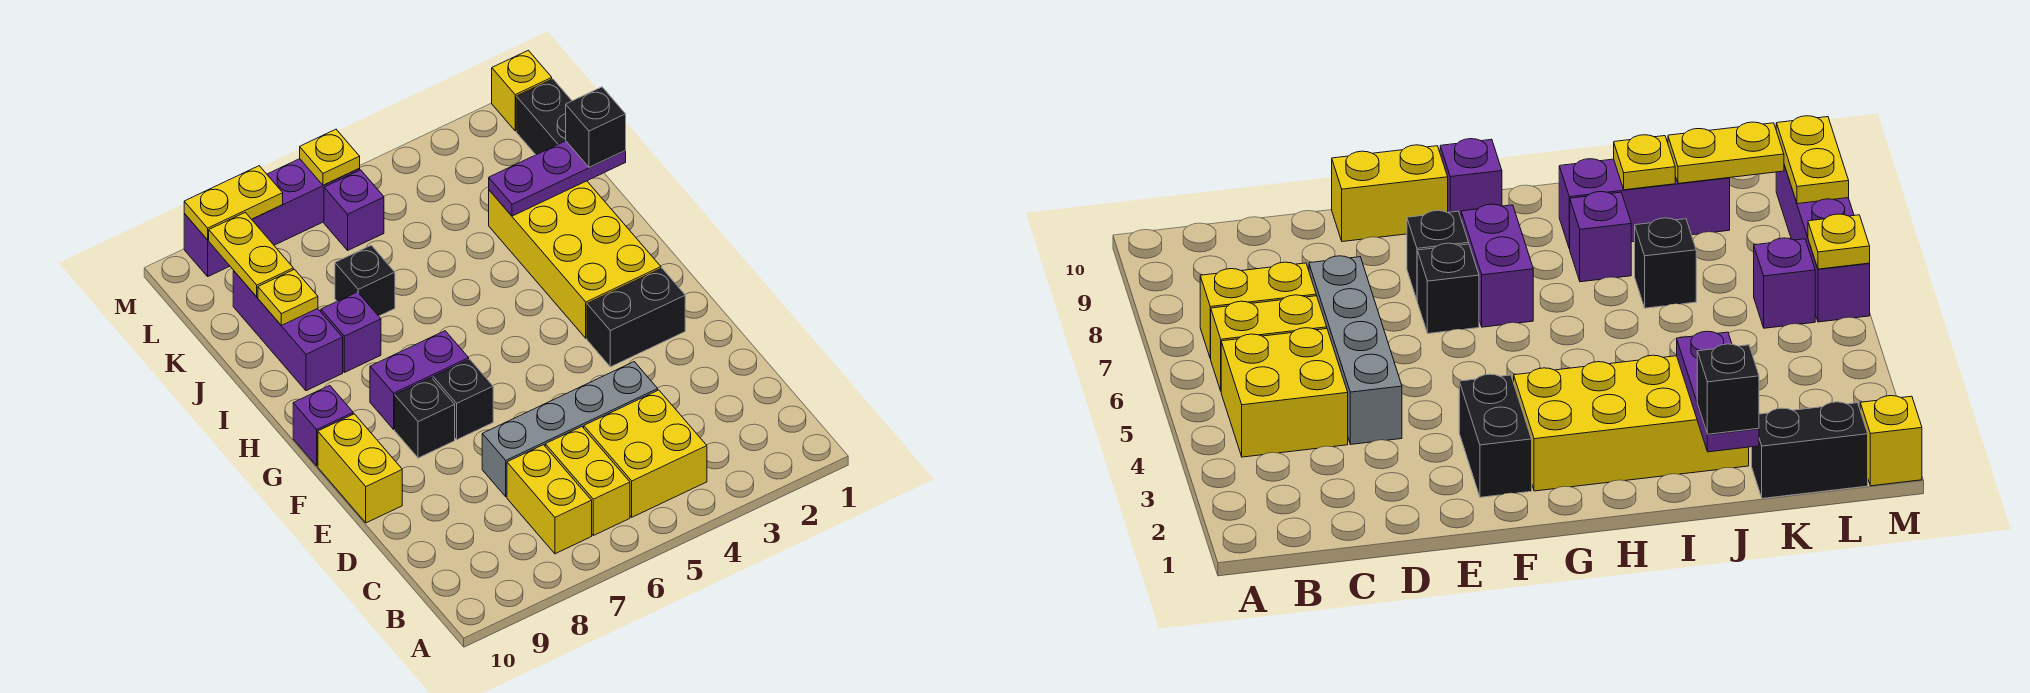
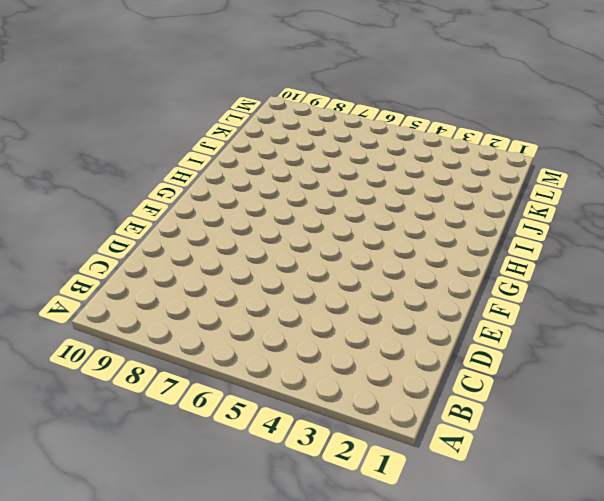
none -> yellow 2x2 brick [584,390,707,517]
none -> yellow 1x2 brick [545,427,630,536]
none -> yellow 1x2 brick [507,445,592,554]

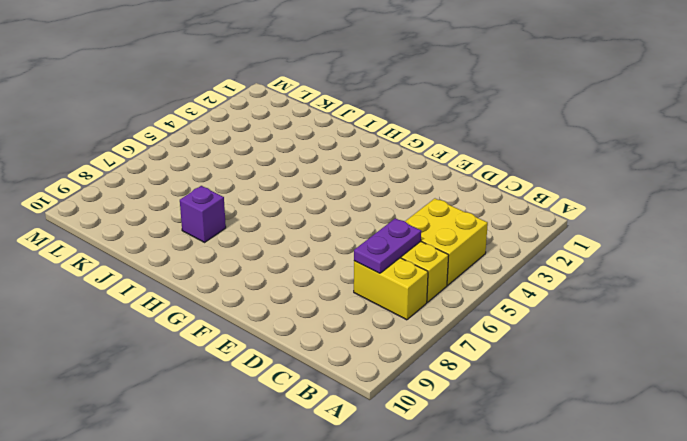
purple 1x2 plate [354,218,421,273] -> none
none -> grey 1x4 brick [482,362,658,497]
none -> yellow 1x2 brick [318,414,402,523]
none -> black 1x2 brick [587,268,685,367]

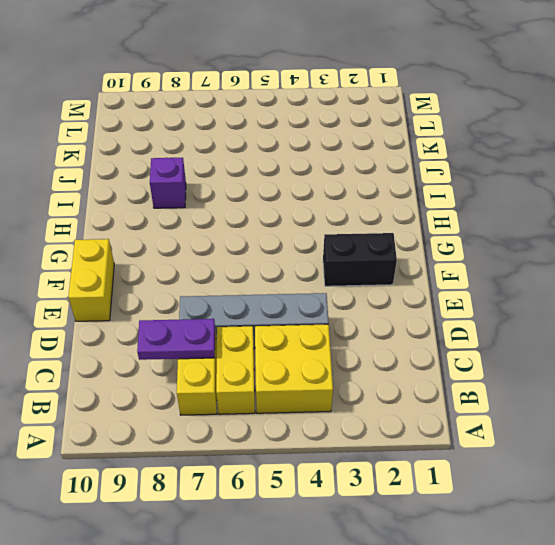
purple 1x2 plate [137,319,215,360] -> none
none -> black 1x1 brick [433,359,493,440]
none -> black 1x1 brick [395,378,455,458]
none -> yellow 2x4 brick [489,181,661,338]

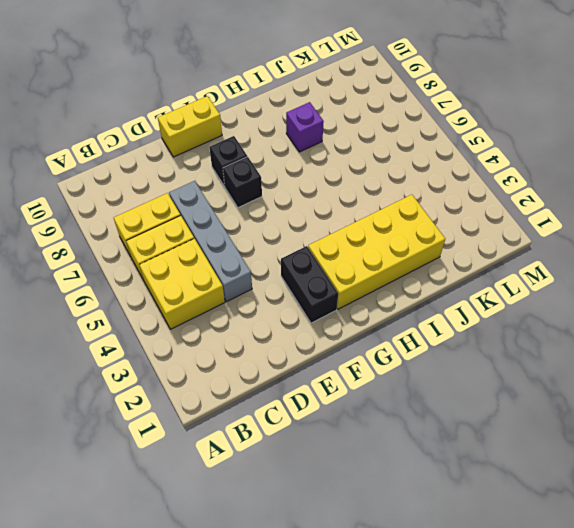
none -> purple 1x2 brick [370,331,469,429]
none -> purple 1x1 brick [293,385,353,466]
none -> purple 1x3 brick [233,271,343,391]

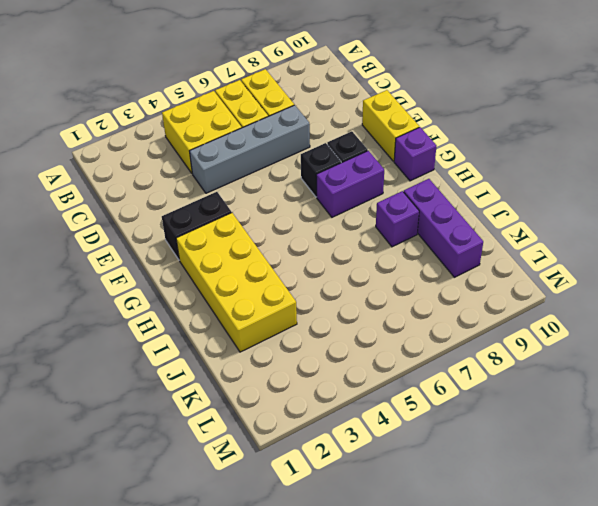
none -> black 1x1 brick [335,245,395,316]
none -> black 1x2 brick [516,79,572,155]
none -> purple 1x1 brick [324,170,384,250]

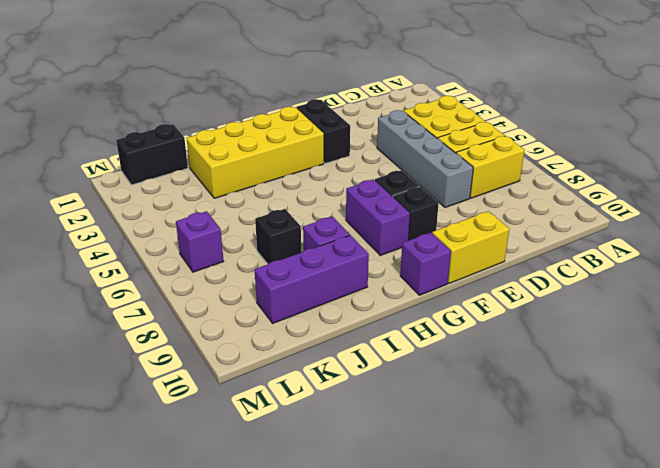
none -> yellow 1x1 brick [492,50,552,131]
none -> purple 1x4 brick [184,159,360,276]
none -> purple 1x3 plate [489,141,626,216]

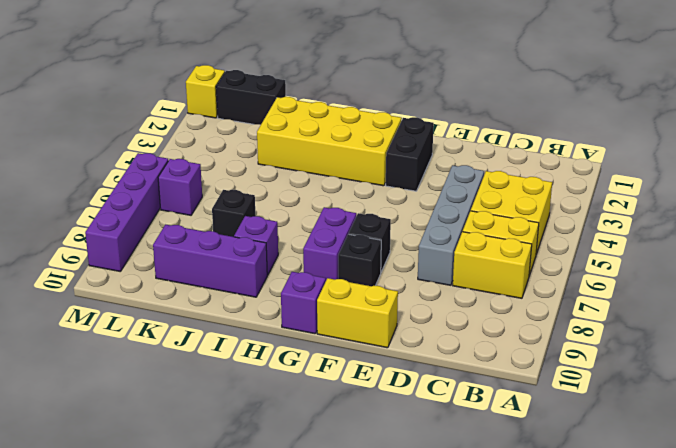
none -> purple 1x3 plate [489,141,626,216]
none -> yellow 1x1 plate [258,269,318,325]
none -> yellow 1x2 plate [209,212,293,297]

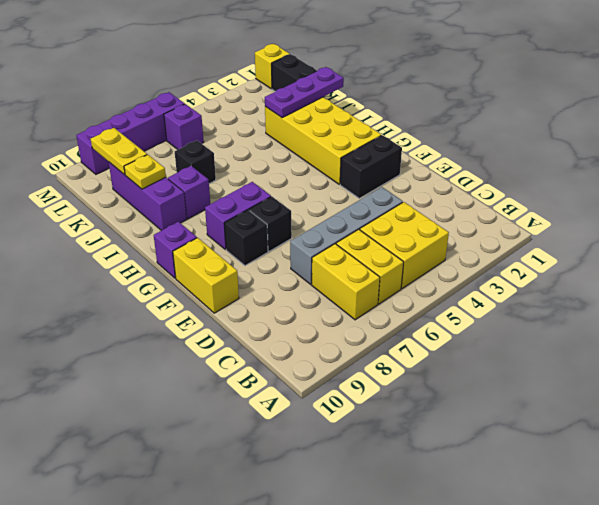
none -> yellow 1x1 plate [300,129,360,185]
none -> yellow 1x2 plate [184,166,283,240]
none -> black 1x1 brick [566,87,626,168]

